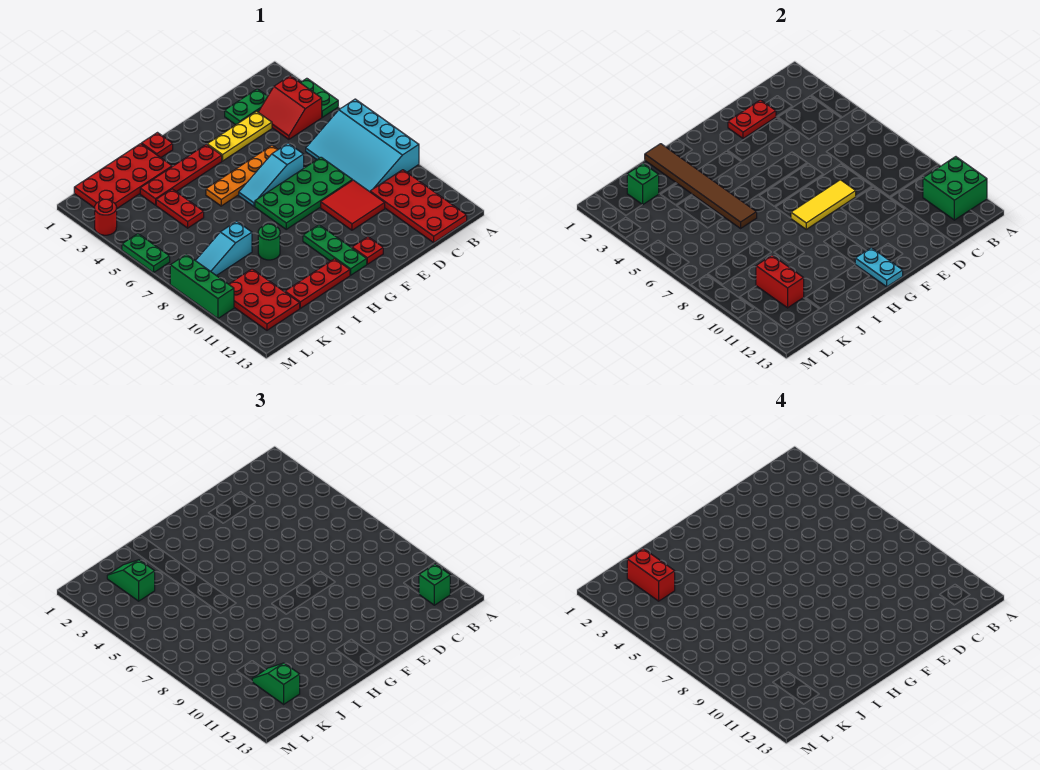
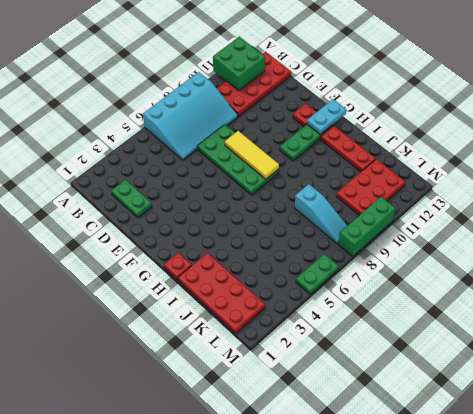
none -> green 1x2 plate [300,78,338,117]
none -> red 2x2 slope [258,76,322,139]
none -> yellow 1x3 plate [207,111,272,161]
none -> red 2x2 tile [321,180,385,230]

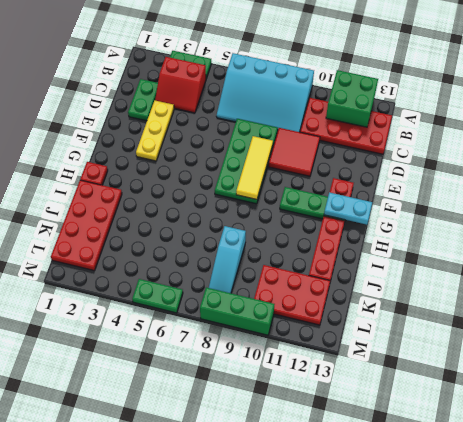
none -> orange 1x4 plate [206,146,278,206]
none -> cyan 1x3 slope [239,143,304,206]
none -> red 1x4 plate [140,144,222,205]
none -> green 1x1 round brick [258,224,280,260]

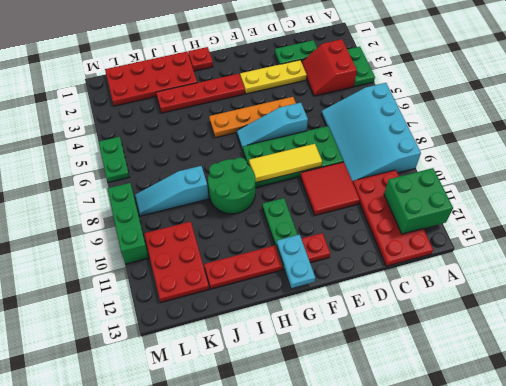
green 2x2 round brick [208,158,255,214] -> green 1x1 round brick [258,224,280,260]
none -> red 1x2 plate [156,189,204,228]
none -> red 1x1 round brick [95,199,117,235]
none -> red 1x2 plate [728,100,776,139]
none -> brown 1x6 tile [645,144,757,228]

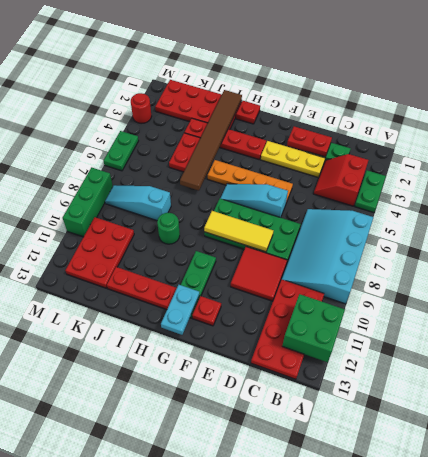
none -> green 1x1 brick [627,164,659,205]
none -> red 1x2 brick [756,255,804,308]
none -> green 1x1 brick [419,564,450,605]
none -> green 1x2 slope [107,560,155,601]

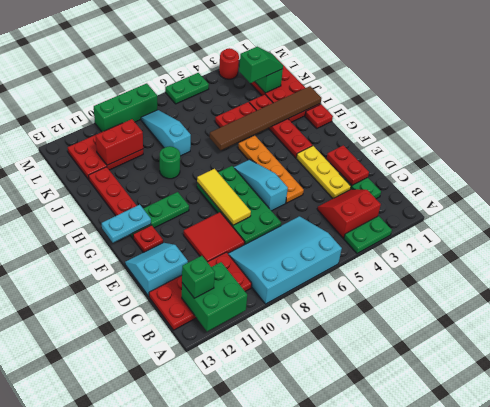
cyan 2x2 slope [125,243,188,296] -> none
none -> green 1x2 slope [252,663,300,704]
none -> red 1x2 brick [627,549,675,601]

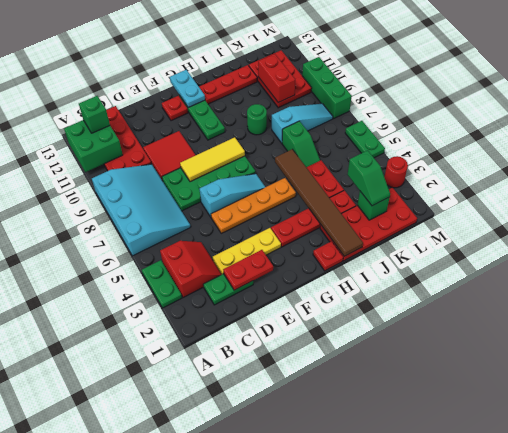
green 1x2 slope [282,121,320,167] -> green 1x2 slope moved to [252,663,300,704]
none -> red 1x2 brick [627,549,675,601]

